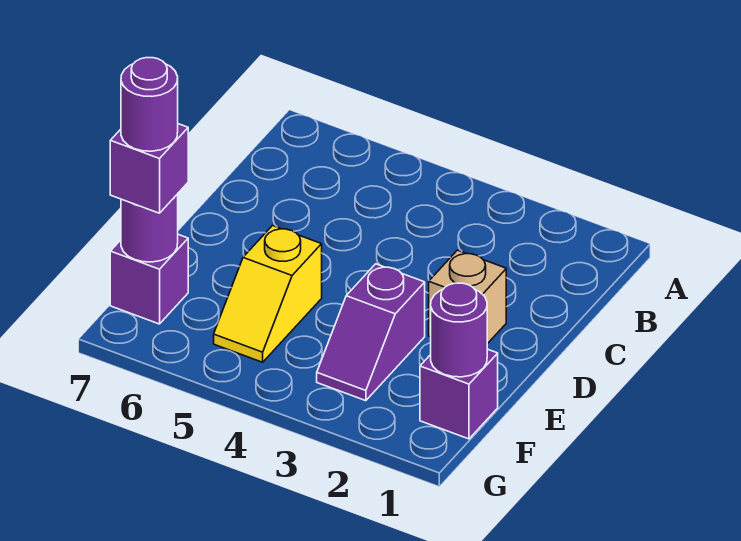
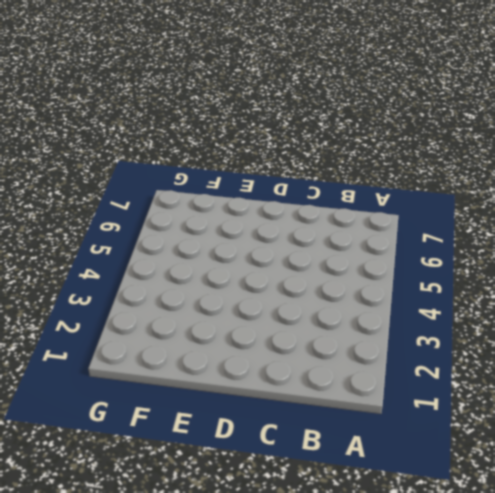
none -> tan 1x1 brick [429,250,506,344]
none -> purple 1x2 slope [317,264,425,401]

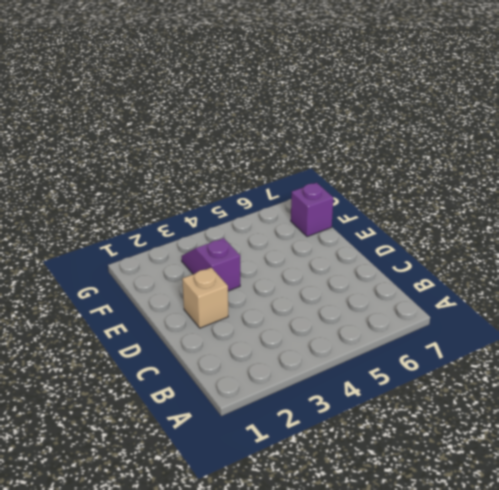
none -> yellow 1x2 slope [214,226,322,362]
none -> purple 1x1 brick [420,349,498,439]

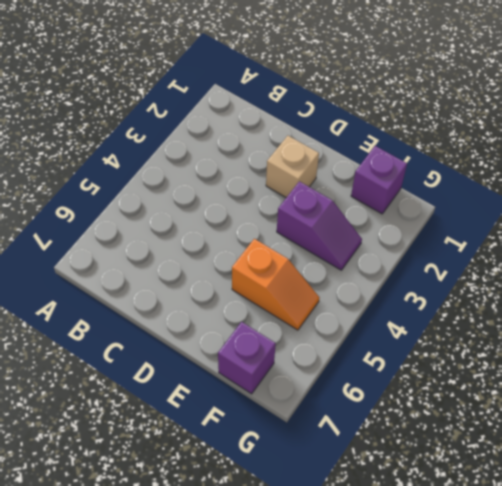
orange 1x2 slope [232,239,320,330] -> yellow 1x2 slope [214,226,322,362]
none -> purple 1x1 round brick [431,283,487,377]
none -> purple 1x1 round brick [121,194,178,262]

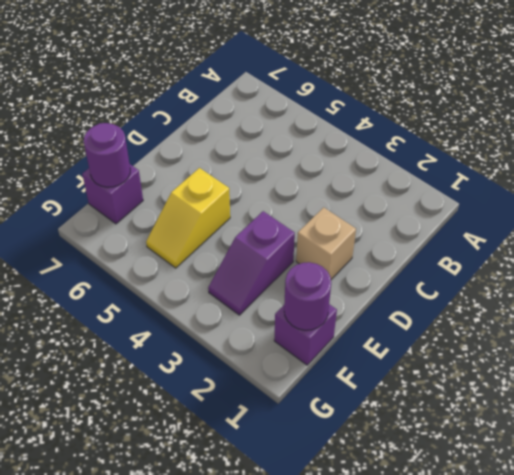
none -> purple 1x1 brick [110,124,188,213]
none -> purple 1x1 round brick [121,58,178,151]

